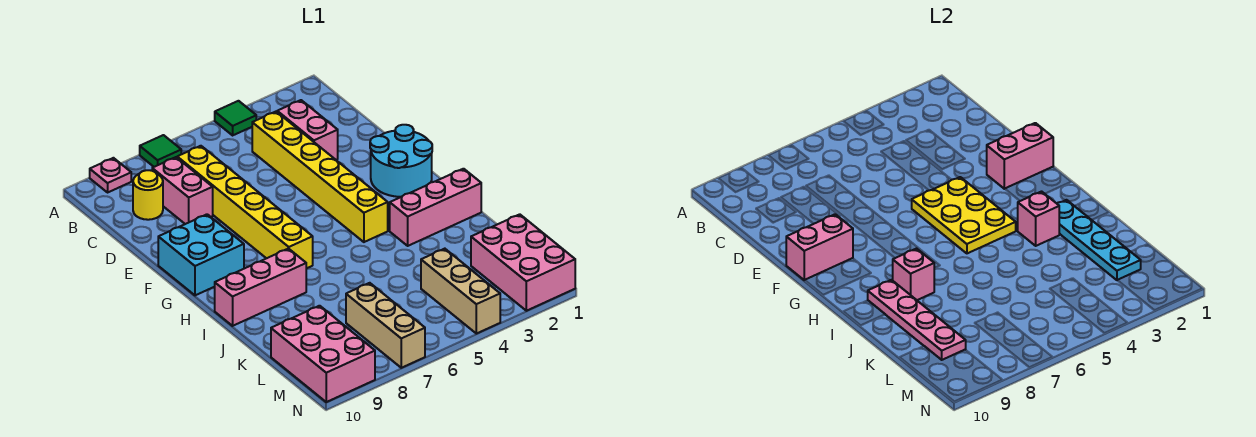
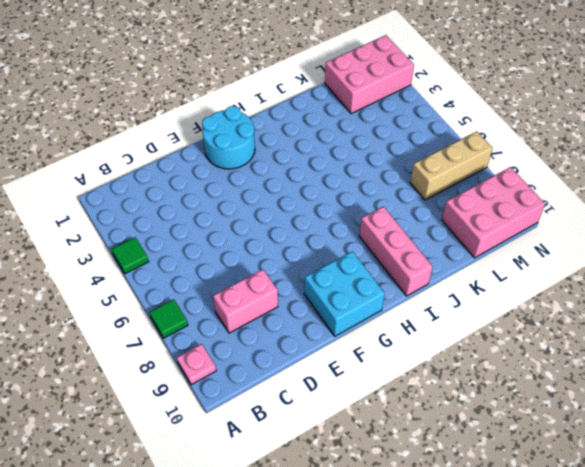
none -> pink 1x2 brick [277,100,338,160]
none -> yellow 1x6 brick [252,112,388,242]
none -> yellow 1x6 brick [177,146,313,269]

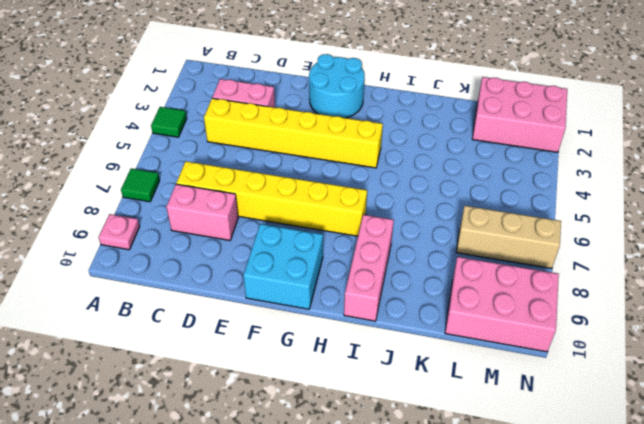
none -> yellow 1x1 round brick [133,170,163,220]
none -> pink 1x3 brick [390,169,481,246]
none -> tan 1x3 brick [421,249,500,334]

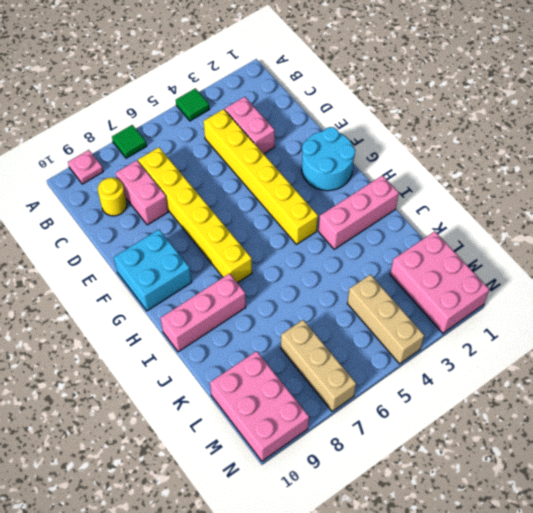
none -> pink 1x2 brick [987,123,1053,189]
none -> yellow 2x3 plate [912,177,1016,253]
none -> pink 1x2 brick [786,214,853,280]

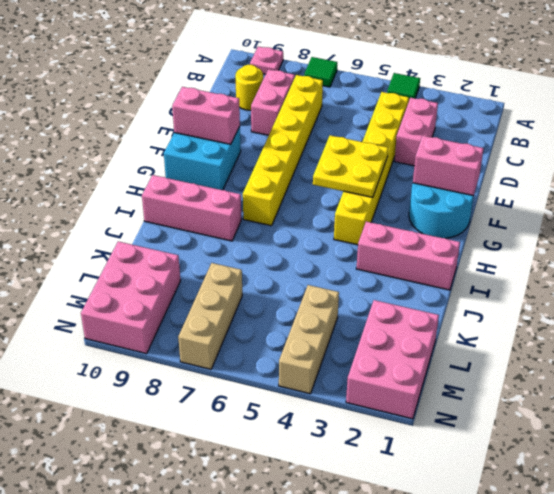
yellow 2x2 plate [313,135,388,197] -> yellow 2x3 plate [912,177,1016,253]
none -> cyan 1x4 plate [1057,200,1141,280]
none -> pink 1x1 brick [1018,192,1059,246]
none -> pink 1x1 brick [893,249,934,300]

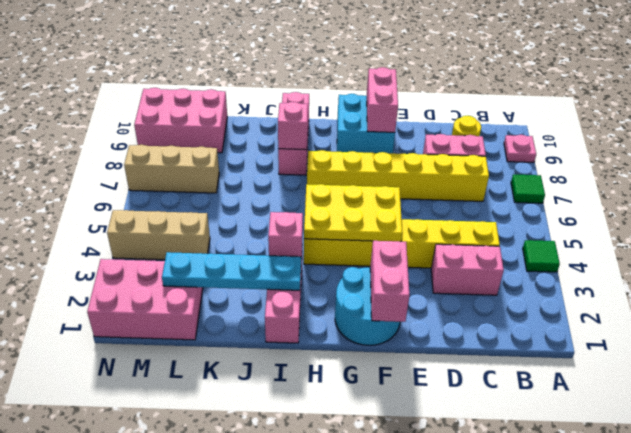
none -> pink 1x4 plate [868,280,966,360]

